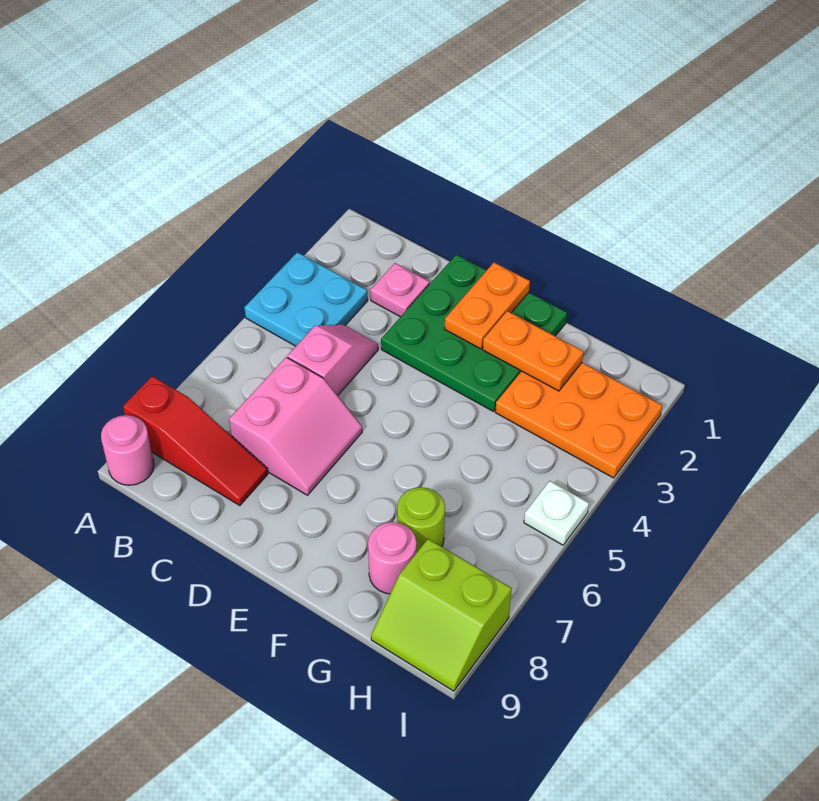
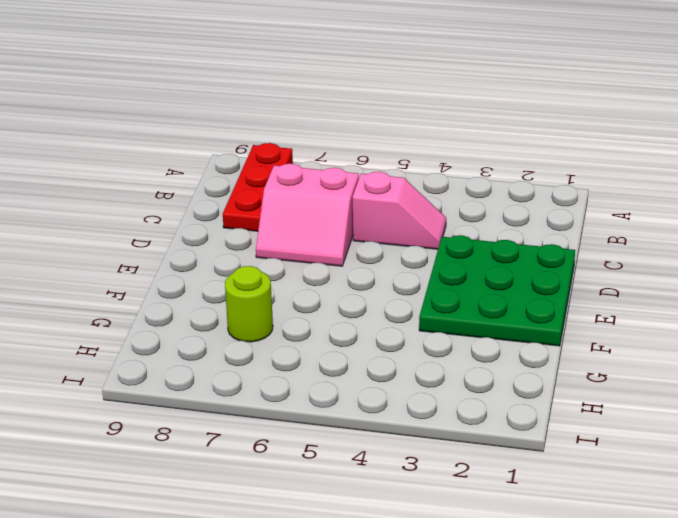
red 1x3 plate [223,143,293,231] -> red 1x3 slope [123,376,268,506]
none -> cyan 2x2 plate [244,252,368,346]
none -> pink 1x1 round brick [101,415,154,485]
none -> pink 1x1 plate [370,263,430,317]

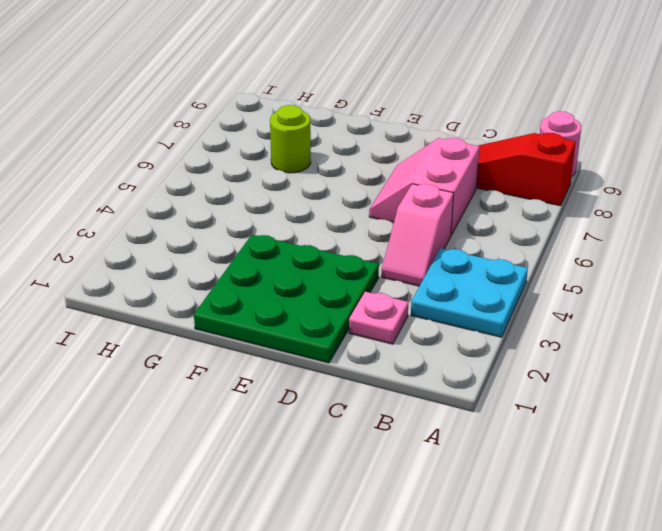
none -> orange 2x3 plate [495,363,662,478]
none -> pink 1x1 round brick [368,522,417,594]
none -> lime 2x2 slope [371,539,512,691]

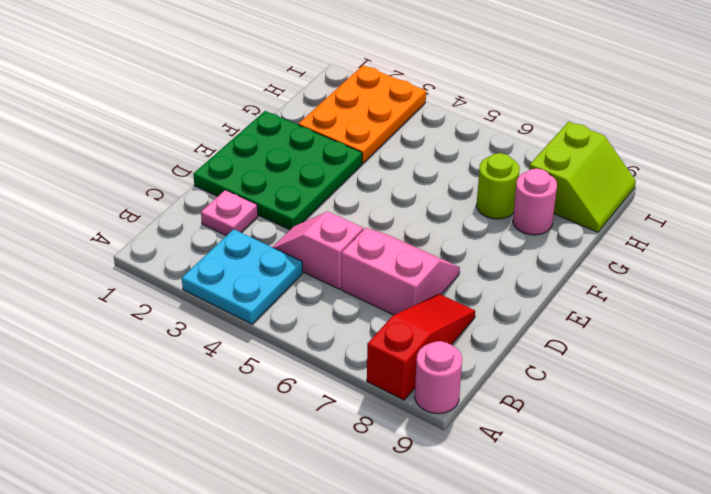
none -> white 1x1 plate [524,481,589,545]
none -> orange 1x2 plate [445,262,530,349]
none -> orange 1x2 plate [483,311,584,391]

